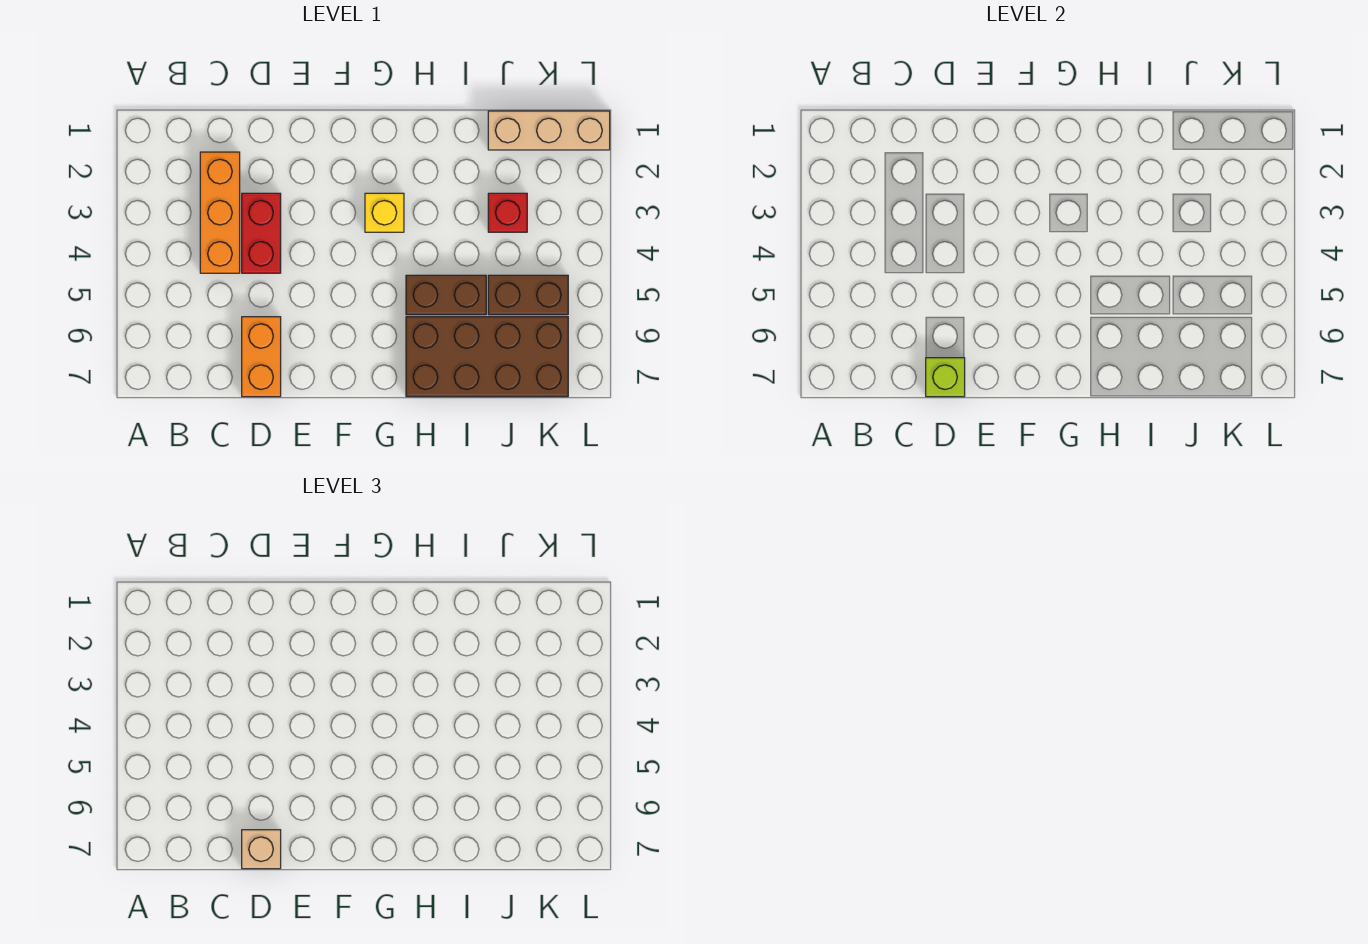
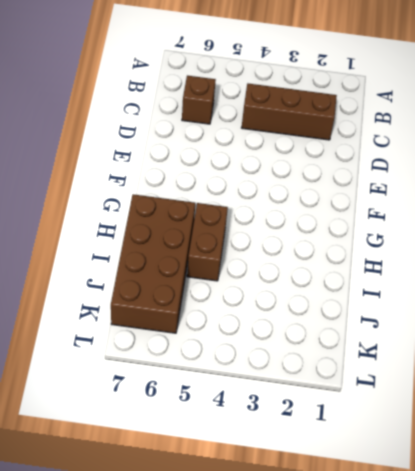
brown 1x3 brick [242,84,337,140] -> orange 1x3 brick [200,152,240,273]
brown 1x1 brick [182,76,216,124] -> none
none -> red 1x2 brick [242,193,281,273]
none -> orange 1x2 brick [242,317,281,397]

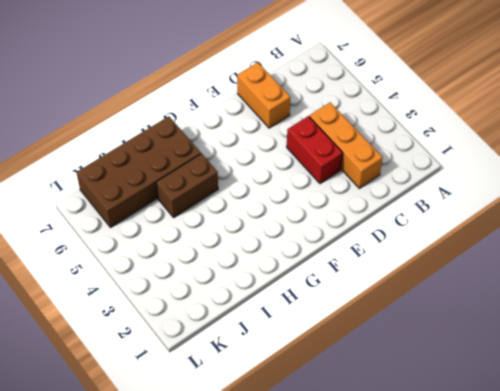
none -> yellow 1x1 brick [365,193,404,232]
none -> tan 1x3 brick [488,111,610,150]

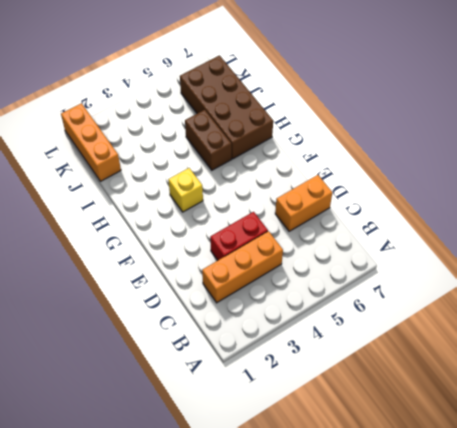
orange 1x3 brick [61,103,121,181] -> tan 1x3 brick [488,111,610,150]
none -> red 1x1 brick [488,193,527,232]
none -> brown 1x2 brick [488,275,568,315]

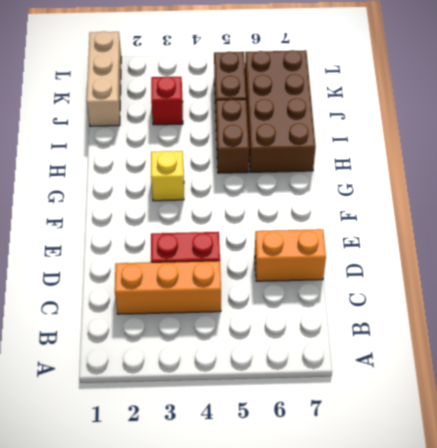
none -> lime 1x1 brick [926,358,965,397]
none -> tan 1x1 brick [242,830,281,869]

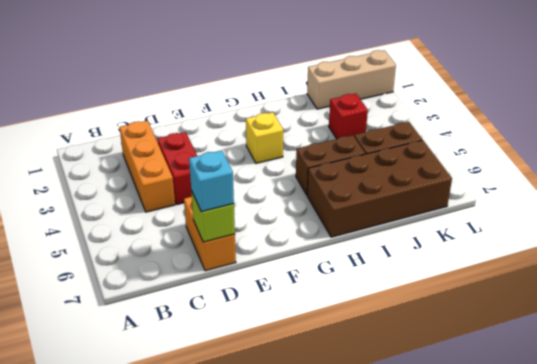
cyan 1x1 brick [189,150,234,212] -> tan 1x1 brick [242,830,281,869]

